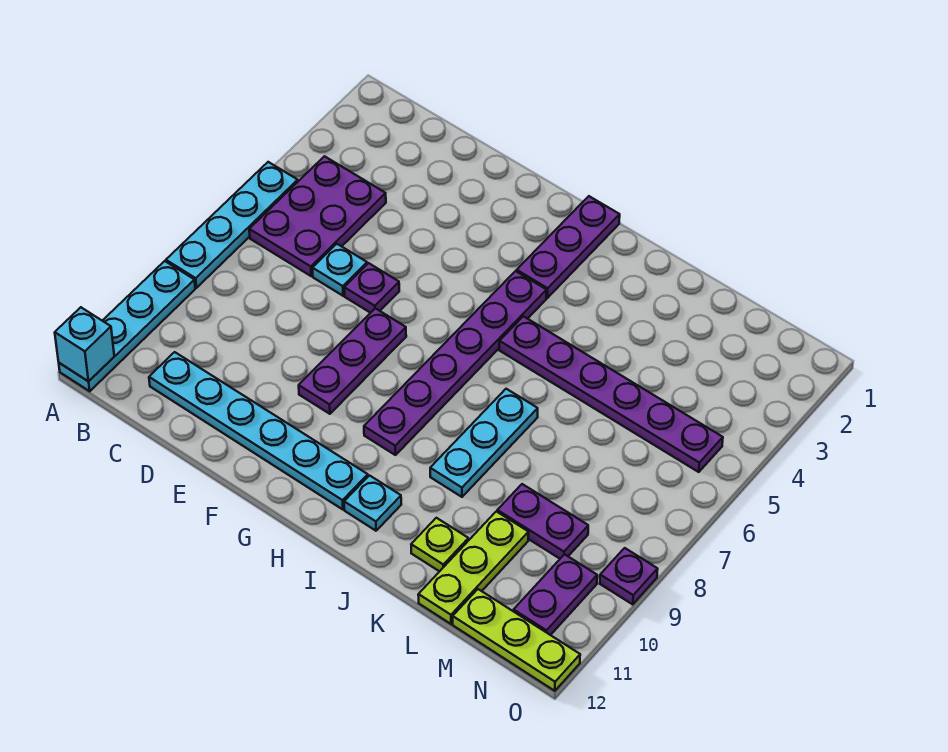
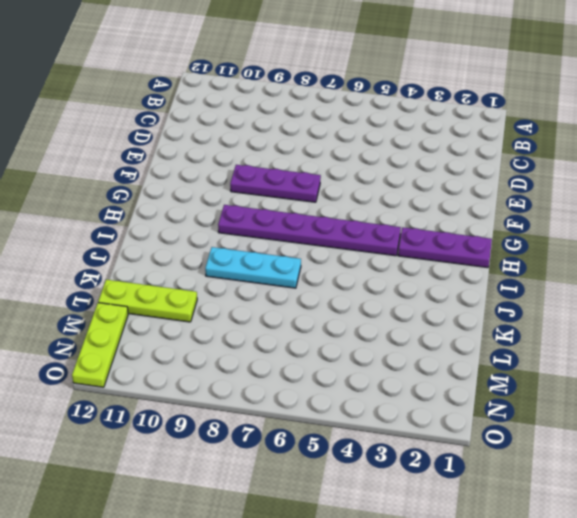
none -> cyan 1x4 plate [166,162,298,288]
none -> cyan 1x4 plate [59,261,195,391]
none -> purple 2x3 plate [249,156,386,276]

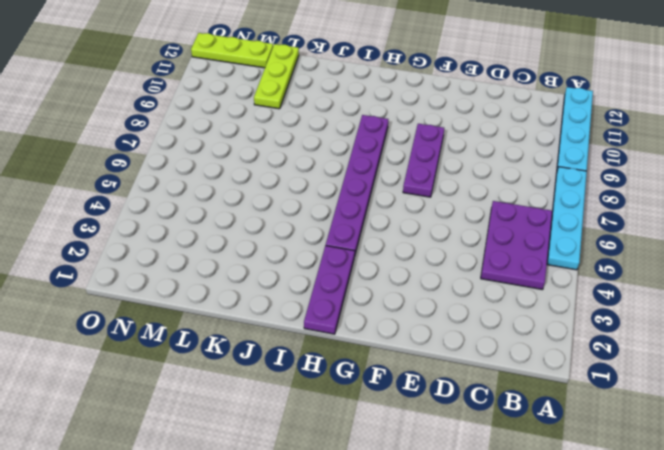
none -> cyan 1x6 plate [149,352,368,510]
none -> cyan 1x1 plate [312,244,367,296]
none -> purple 1x1 plate [344,263,399,313]

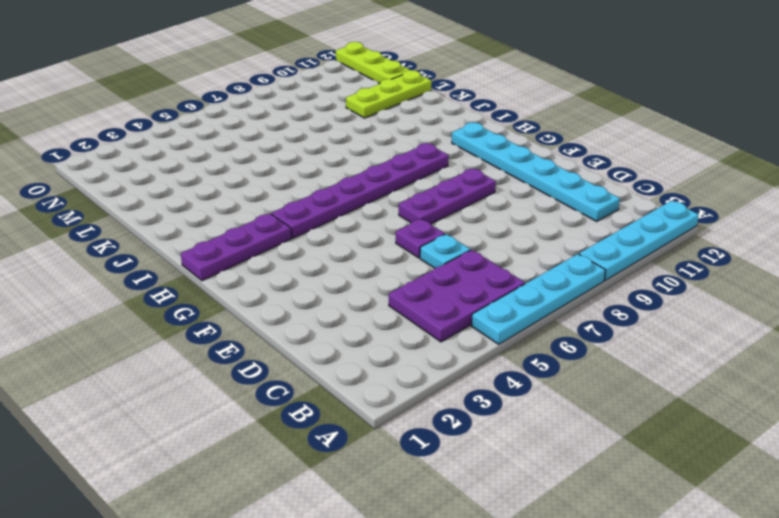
none -> purple 1x6 plate [499,316,723,472]
none -> cyan 1x1 plate [344,475,401,531]
none -> cyan 1x3 plate [430,389,538,497]

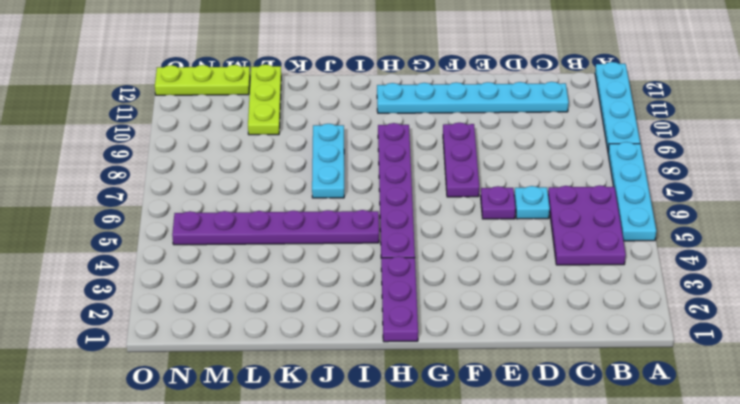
none -> cyan 1x1 plate [344,475,401,531]
none -> lime 1x1 plate [411,518,468,572]
none -> purple 1x2 plate [497,484,588,559]

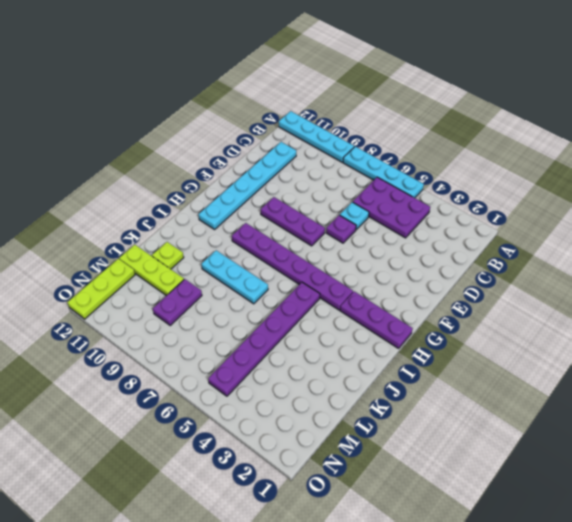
none -> cyan 1x1 plate [344,475,401,531]
none -> purple 1x2 plate [514,554,597,635]
none -> purple 1x1 plate [600,548,658,604]

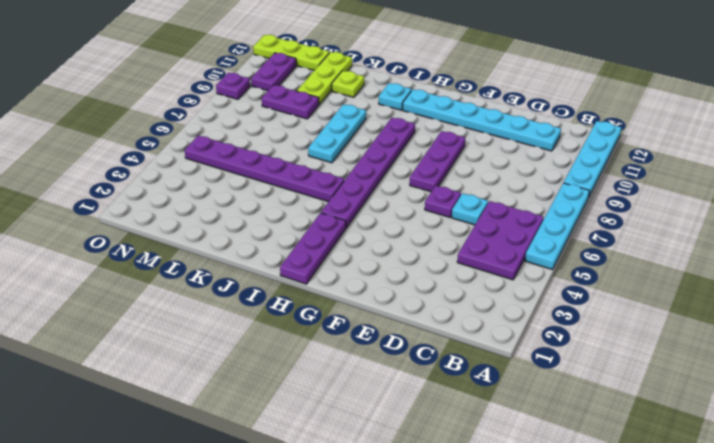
none -> cyan 1x1 brick [55,307,114,382]

